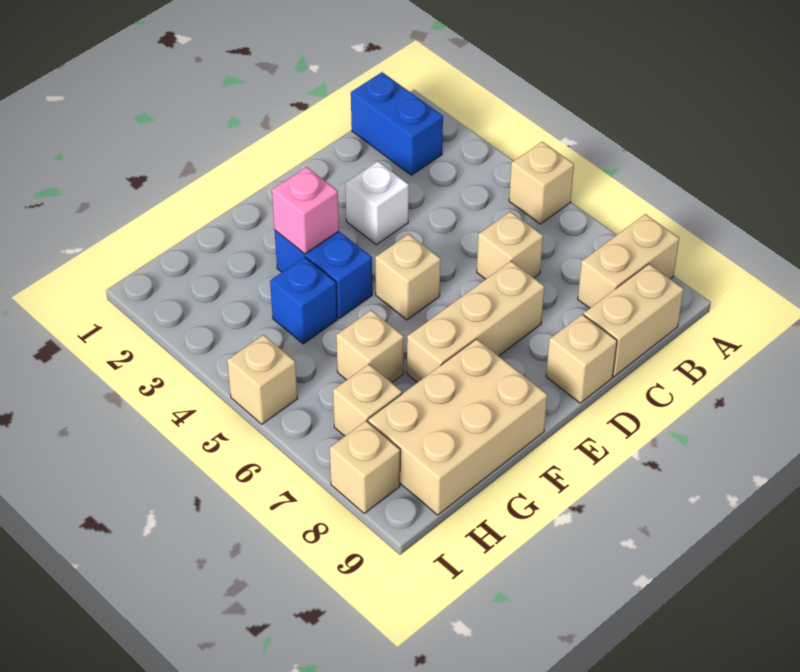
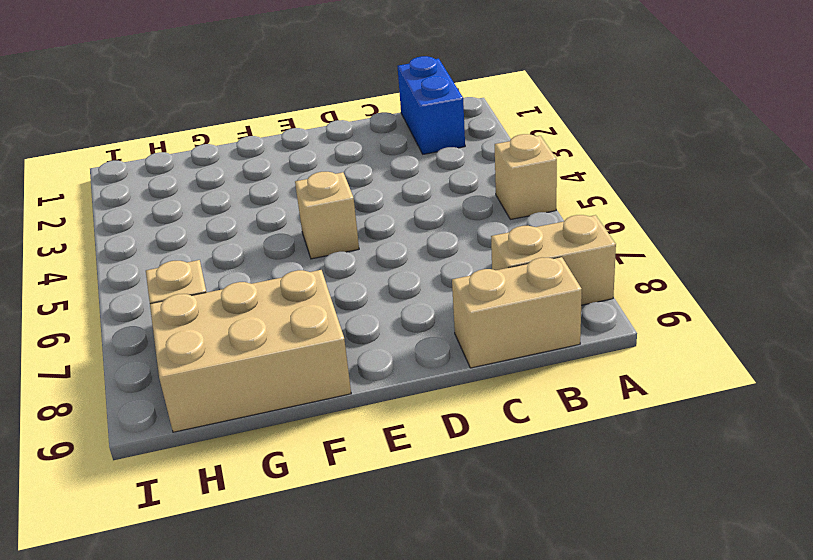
none -> tan 1x1 brick [477,211,543,279]
none -> white 1x1 brick [345,162,409,245]
none -> tan 1x3 brick [407,261,544,383]

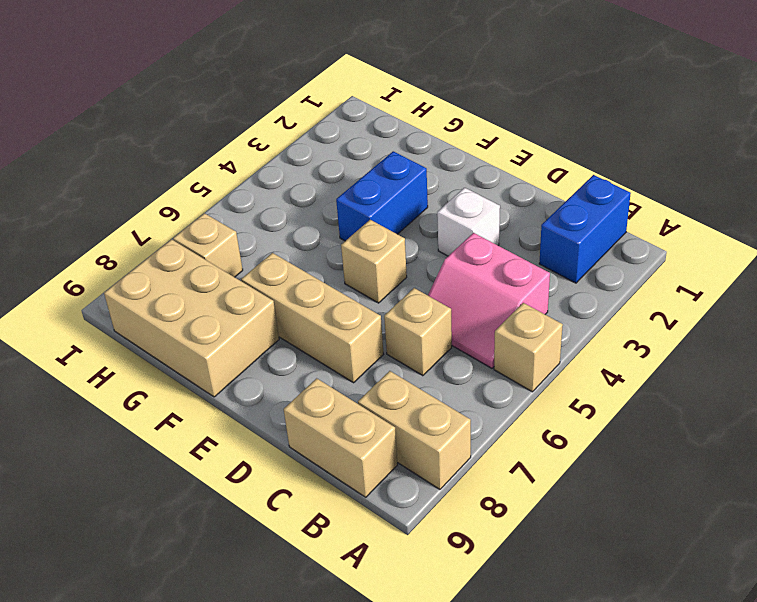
pink 2x2 slope [428,233,550,368] -> none
none -> tan 1x1 brick [546,314,617,403]
none -> blue 1x1 brick [270,257,337,344]
none -> tan 1x1 brick [336,310,404,383]

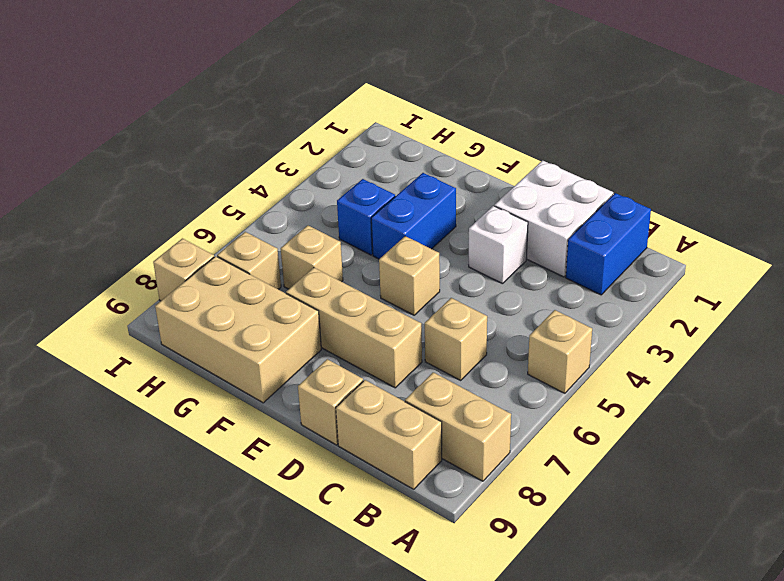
white 2x2 brick [494,161,613,277] -> none
none -> tan 1x1 brick [227,335,297,424]
none -> pink 1x1 brick [272,167,339,254]

